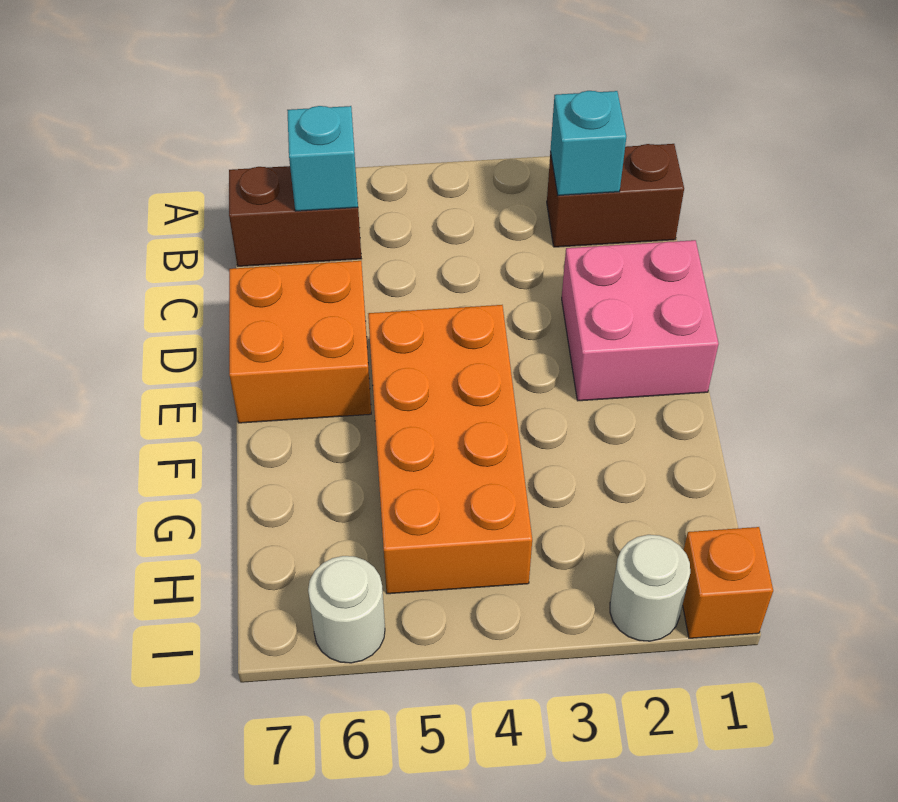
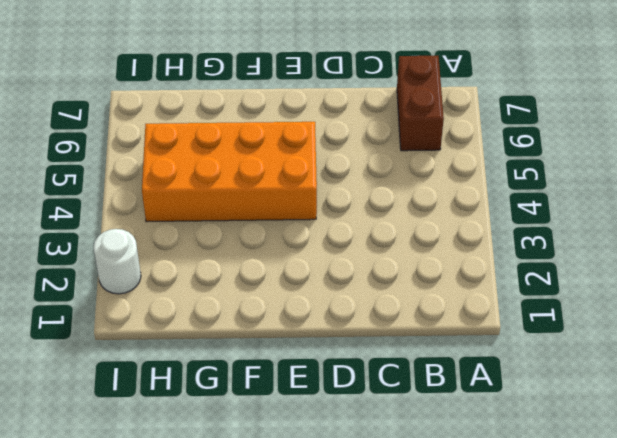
none -> brown 1x2 brick [547,144,684,247]
none -> pink 2x2 brick [562,240,719,401]

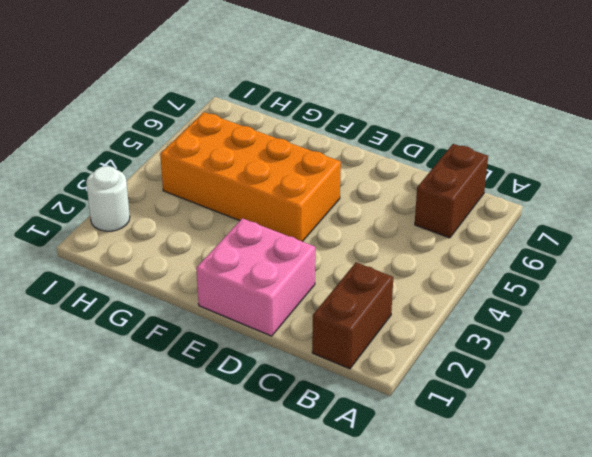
none -> orange 2x2 brick [229,261,371,423]
none -> orange 1x1 brick [683,527,773,638]

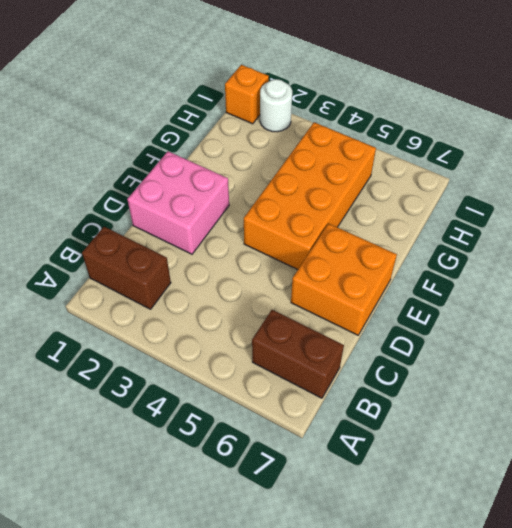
none -> white 1x1 round brick [308,556,385,663]
none -> cyan 1x1 brick [550,91,626,196]

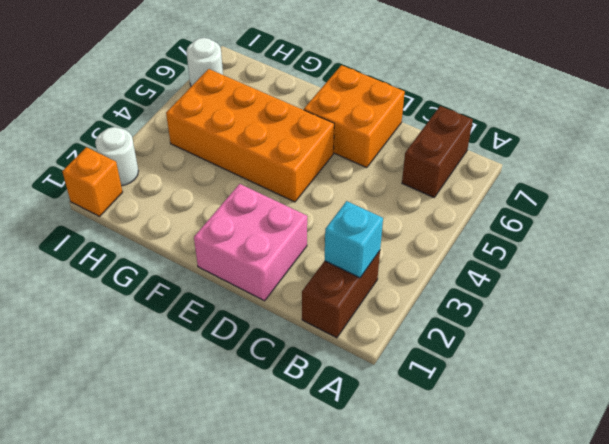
none -> cyan 1x1 brick [287,106,358,211]

